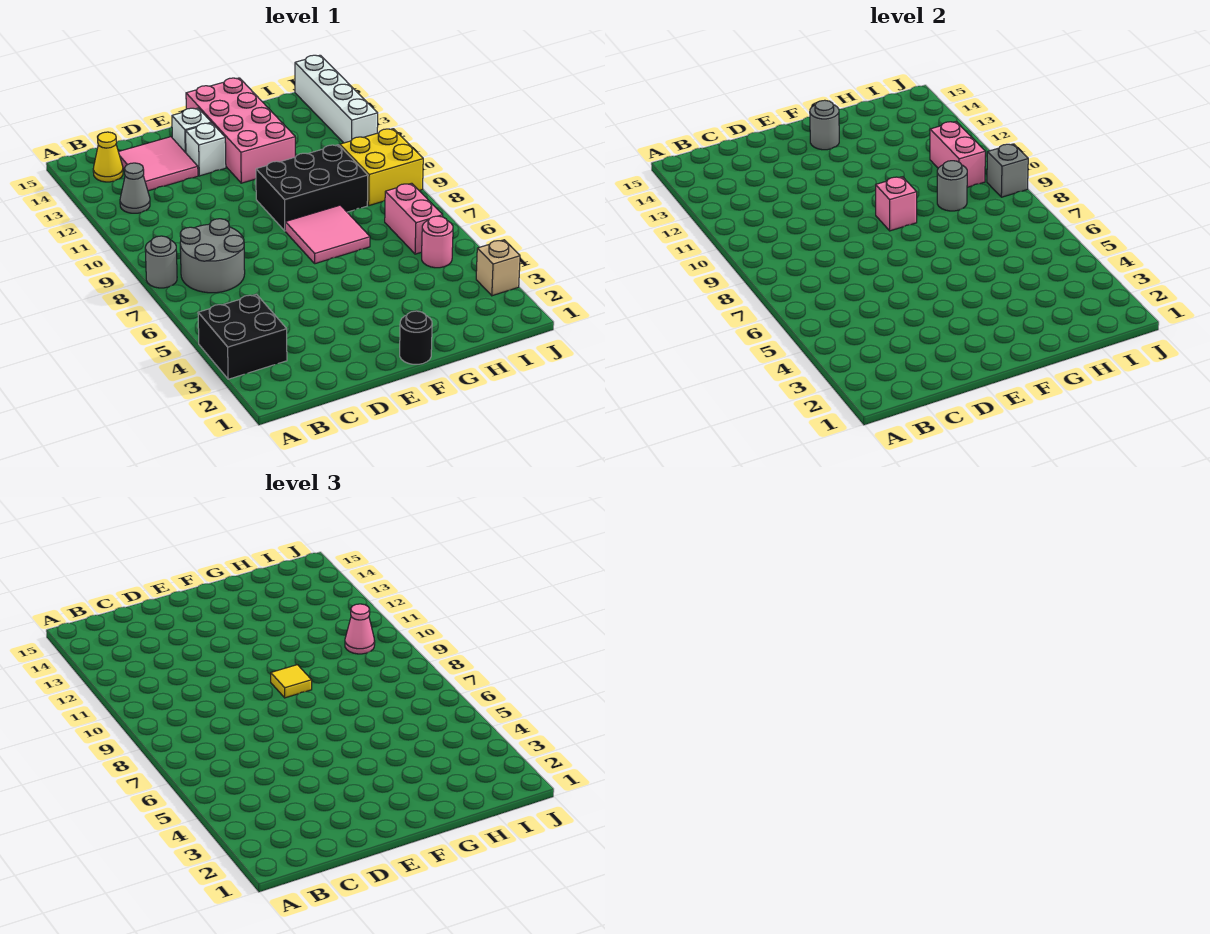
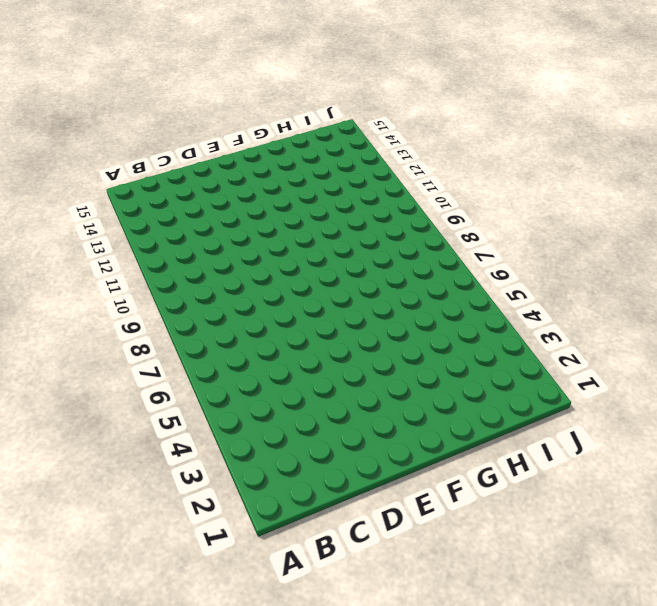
none -> black 2x2 brick [198,294,287,379]
none -> grey 1x1 round brick [145,236,177,288]
none -> grey 2x2 round brick [180,219,245,293]

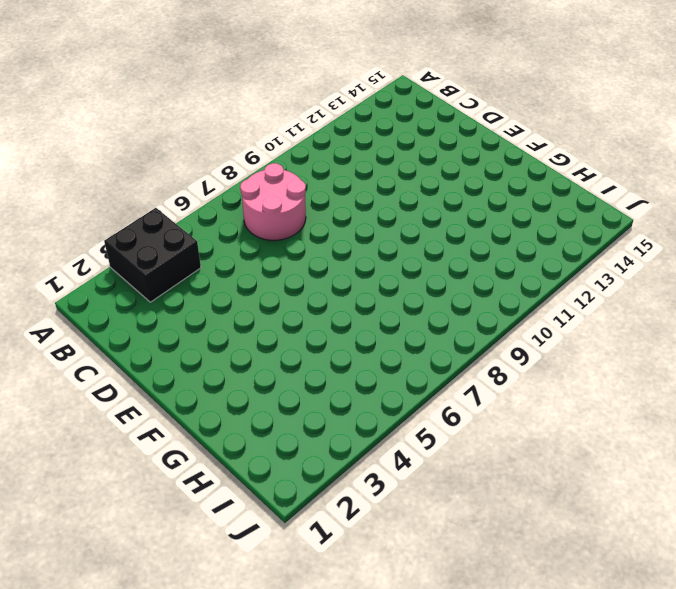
pink 2x2 round brick [240,163,306,240] -> grey 2x2 round brick [180,219,245,293]
none -> grey 1x1 round brick [145,236,177,288]
none -> grey 1x1 cone [120,163,150,213]
none -> yellow 1x1 cone [93,132,123,182]

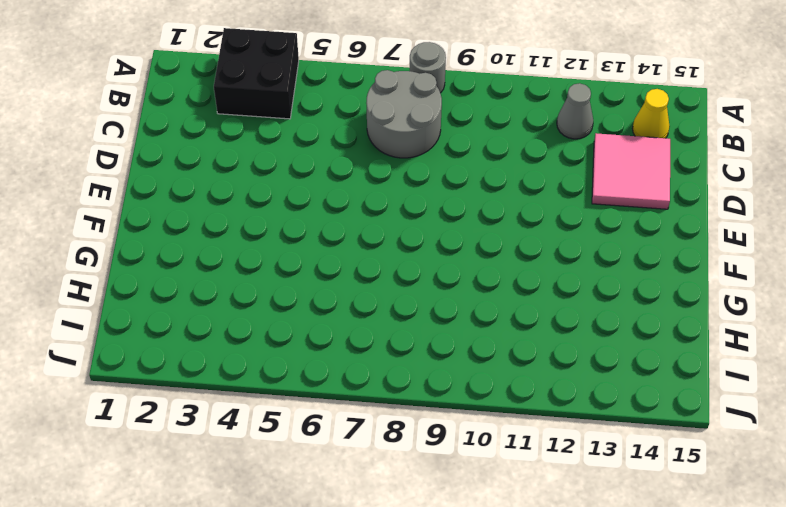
none -> white 1x1 brick [186,123,226,176]
none -> white 1x1 brick [172,108,211,153]
none -> black 1x1 round brick [400,311,432,364]

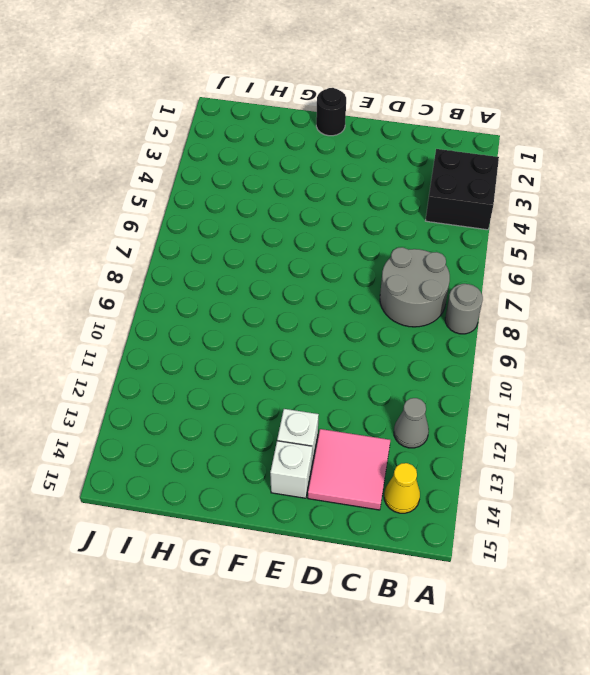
none -> pink 2x2 tile [285,205,370,264]
none -> black 2x3 brick [256,145,368,231]
none -> pink 2x4 brick [186,78,295,183]

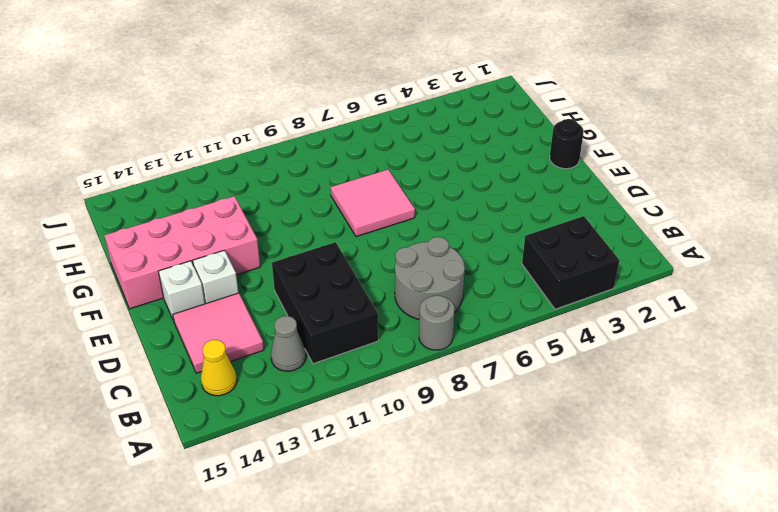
black 2x3 brick [272,242,378,364] -> black 2x3 brick moved to [256,145,368,231]
none -> pink 1x1 round brick [422,216,453,268]
none -> pink 1x2 brick [385,183,443,254]
none -> yellow 2x2 brick [340,129,423,206]

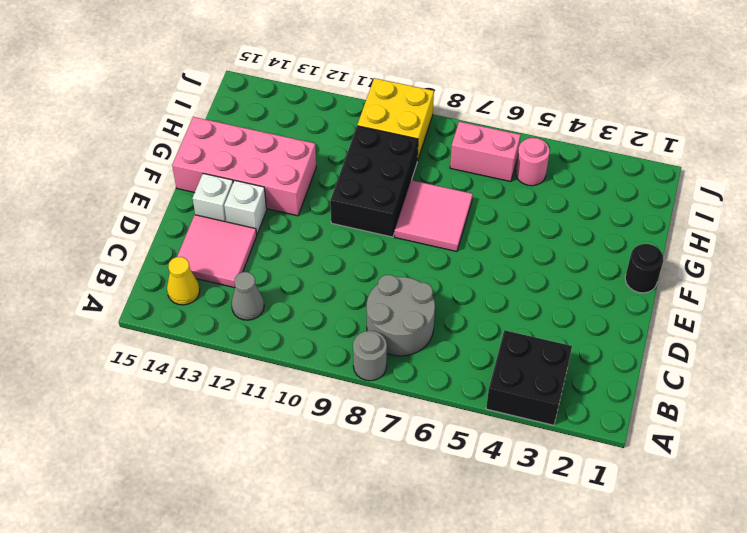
none -> tan 1x1 brick [476,240,520,296]
none -> white 1x4 brick [295,55,378,143]
none -> pink 1x1 brick [876,177,917,231]

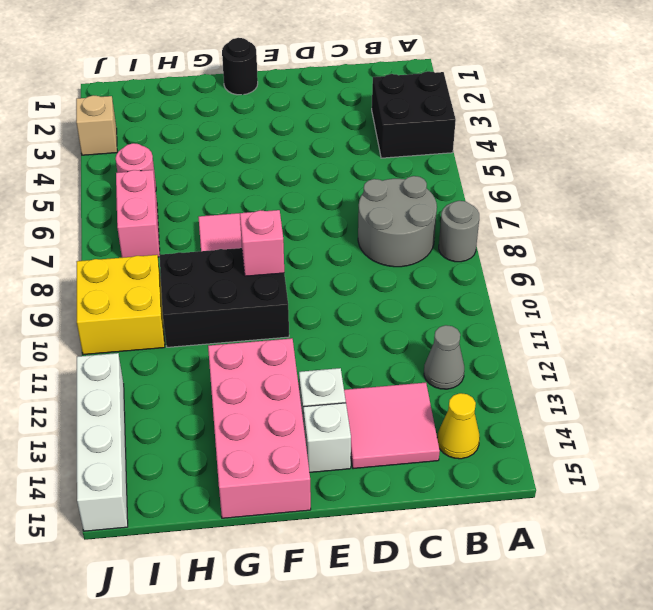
none -> grey 1x1 round brick [810,100,839,150]
none -> grey 1x1 round brick [937,161,967,211]
none -> pink 1x2 brick [930,122,985,187]

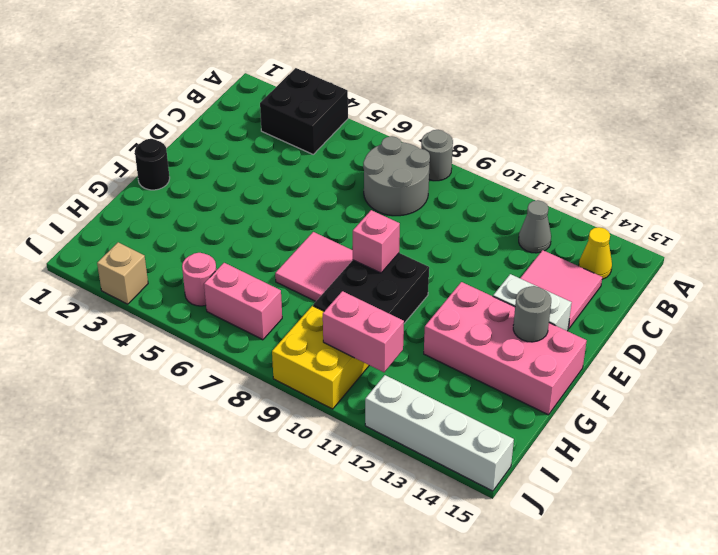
none -> grey 1x1 round brick [937,161,967,211]
none -> grey 1x1 brick [987,144,1028,197]
none -> yellow 1x1 tile [271,665,312,698]

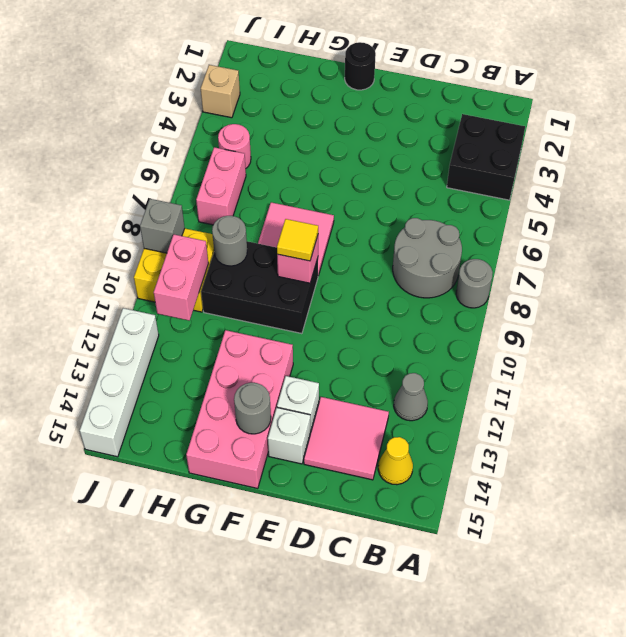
none -> pink 1x1 cone [345,604,375,654]

